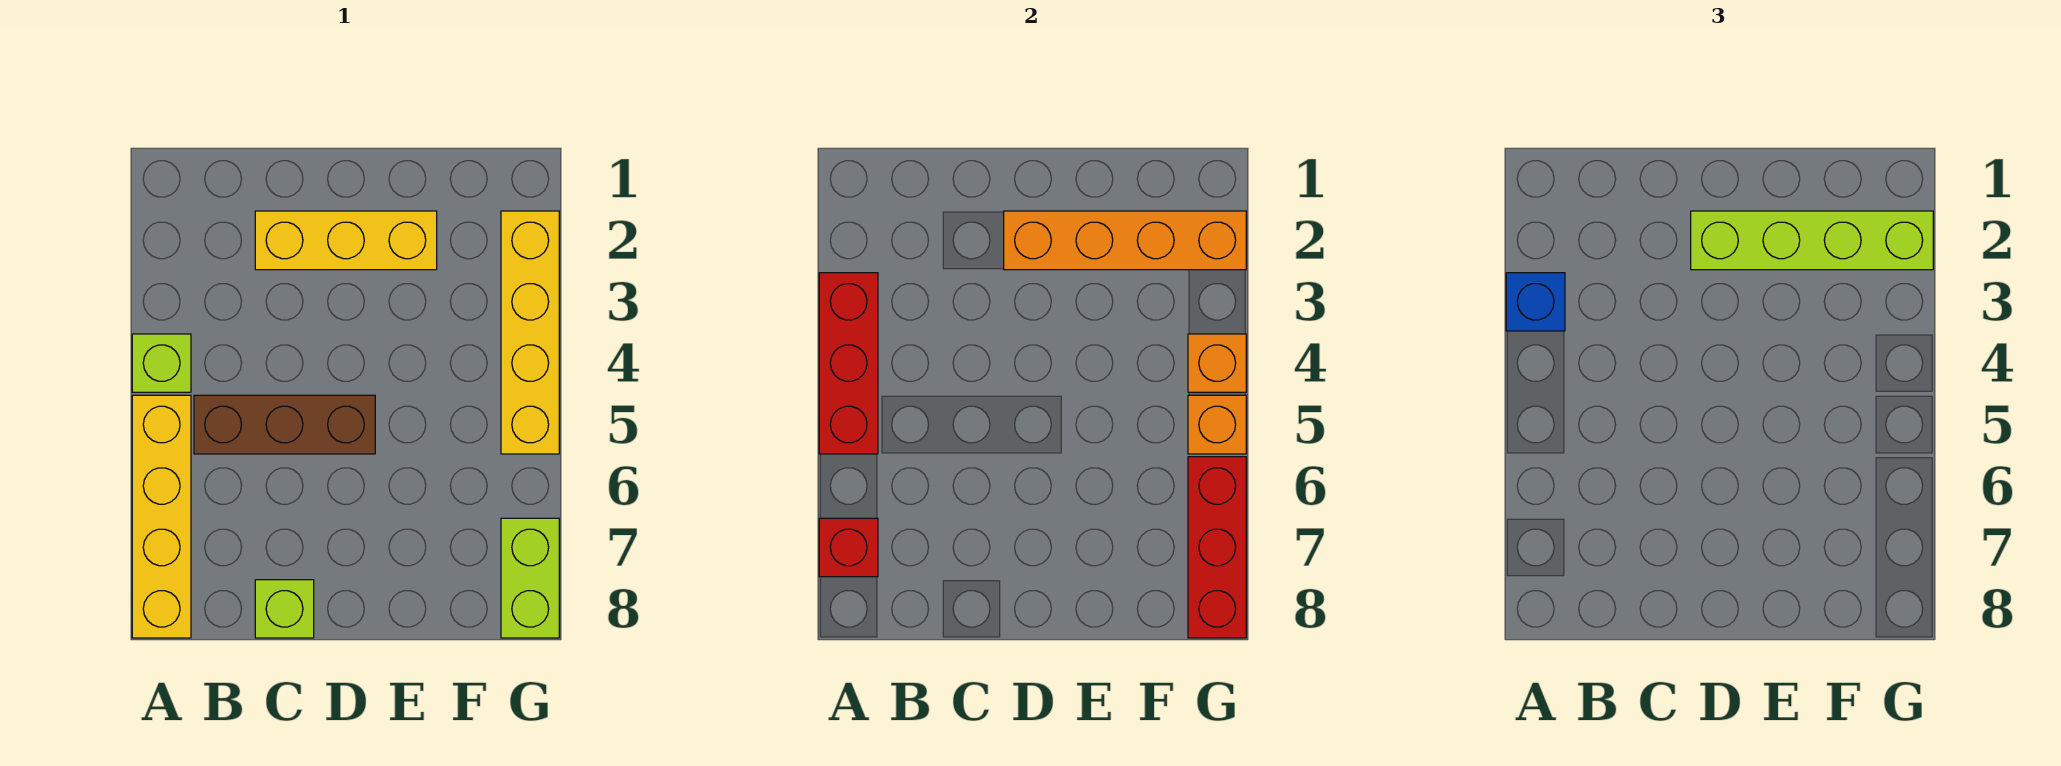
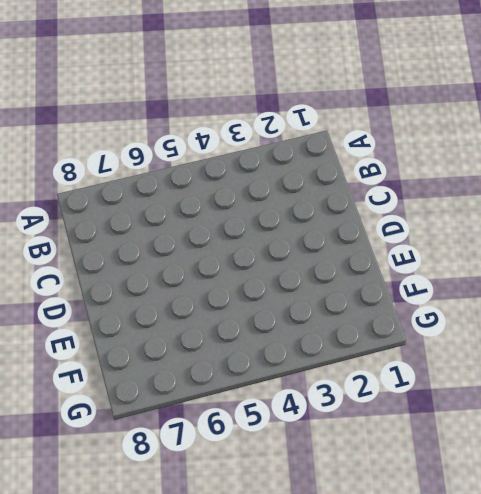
none -> lime 1x1 brick [132,334,191,392]
none -> yellow 1x4 brick [132,395,191,638]
none -> brown 1x3 brick [194,395,375,454]

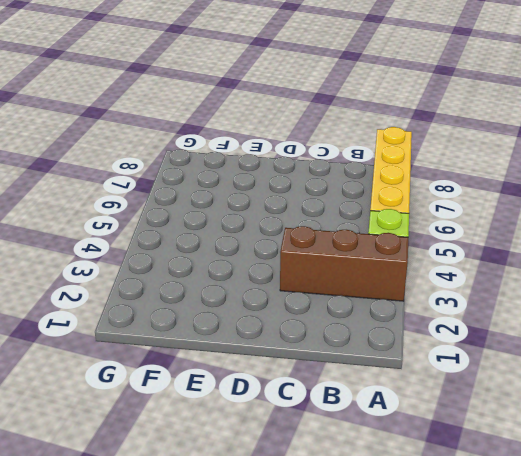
brown 1x3 brick [280,226,408,301] -> brown 1x3 brick moved to [194,395,375,454]
none -> yellow 1x3 brick [255,211,437,270]
none -> lime 1x1 brick [255,580,314,638]
none -> yellow 1x4 brick [501,211,559,454]

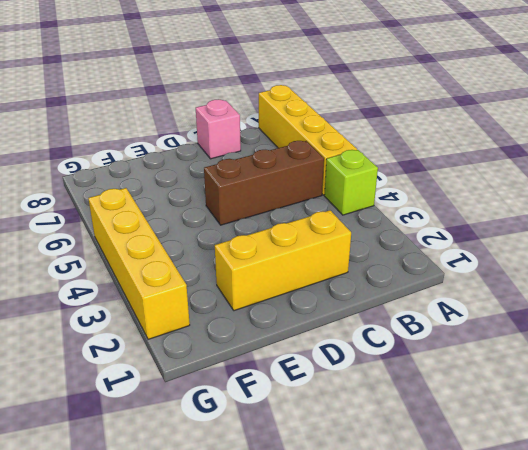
pink 1x1 brick [196,99,241,159] -> lime 1x1 brick [255,580,314,638]
none -> lime 1x2 brick [501,518,559,638]
none -> red 1x3 brick [819,273,878,454]
none -> red 1x1 brick [819,518,878,577]

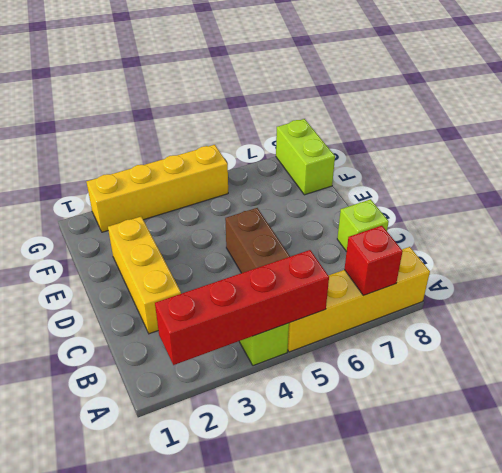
red 1x4 brick [155,250,329,365] -> red 1x3 brick [819,273,878,454]
lime 1x2 brick [276,119,335,195] -> lime 1x2 brick turned to [501,518,559,638]
none -> orange 1x4 brick [1004,211,1246,270]
none -> orange 1x1 brick [1188,334,1246,392]
none -> orange 1x1 brick [1188,395,1246,454]

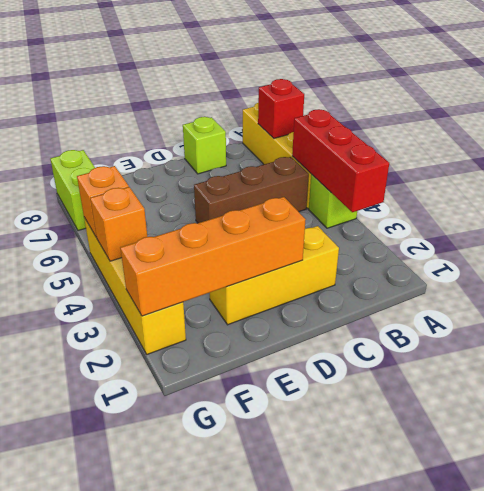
none -> red 1x3 brick [1188,457,1246,638]
none -> blue 1x1 brick [1506,273,1565,331]
none -> lime 1x4 brick [1691,211,1933,270]

